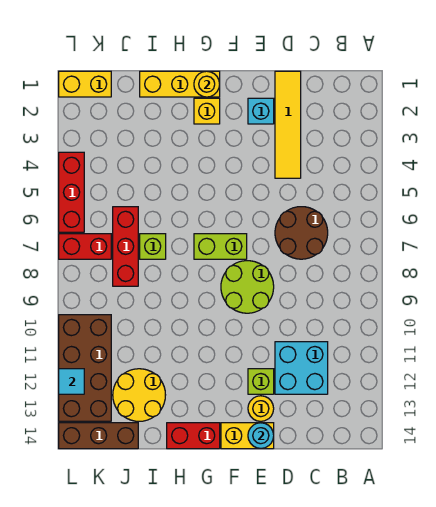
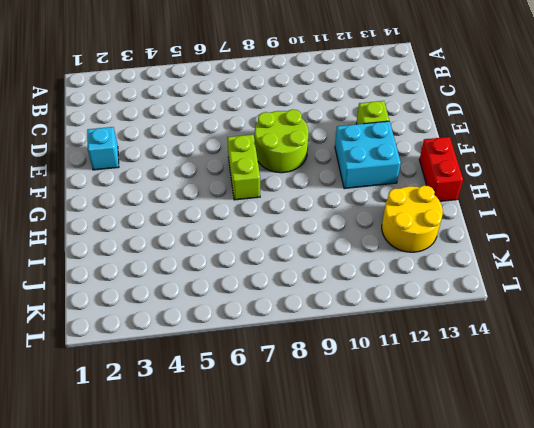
cyan 2x2 brick [335,121,401,189] -> cyan 2x2 brick moved to [275,342,328,394]
none -> brown 2x2 round brick [275,207,328,259]
none -> yellow 1x4 tile [275,71,301,178]
none -> yellow 1x1 round brick [248,396,274,421]

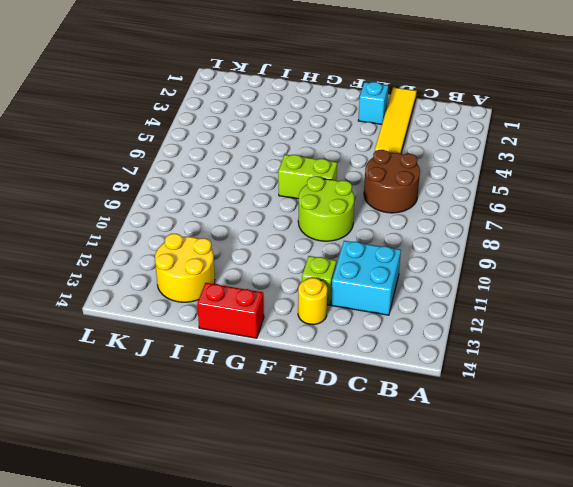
none -> yellow 1x2 brick [221,423,274,449]
none -> yellow 1x3 brick [140,71,220,97]
none -> yellow 1x1 brick [194,98,220,124]

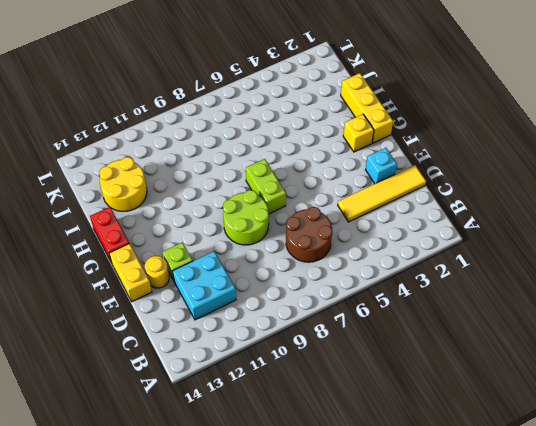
none -> lime 1x1 brick [140,234,166,259]
none -> red 1x3 brick [113,207,138,286]
none -> brown 1x3 brick [59,423,138,449]

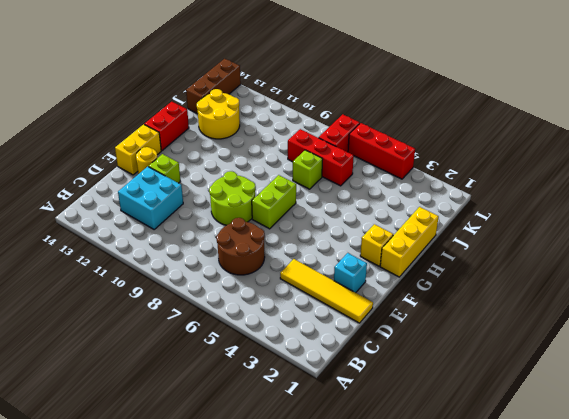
none -> yellow 1x2 brick [59,71,111,97]
none -> brown 2x4 brick [59,315,111,421]
none -> cyan 1x1 round brick [248,423,274,449]

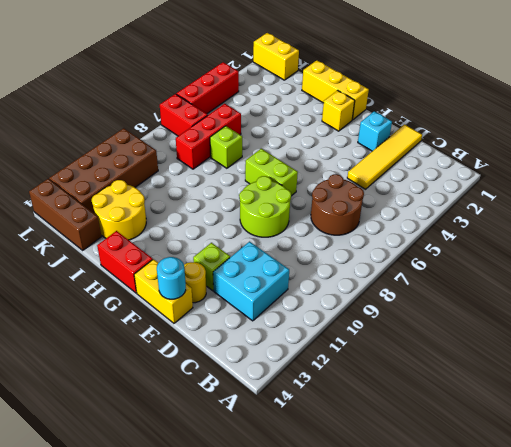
none -> yellow 1x1 round brick [194,71,220,97]
none -> cyan 1x1 tile [59,369,84,394]

